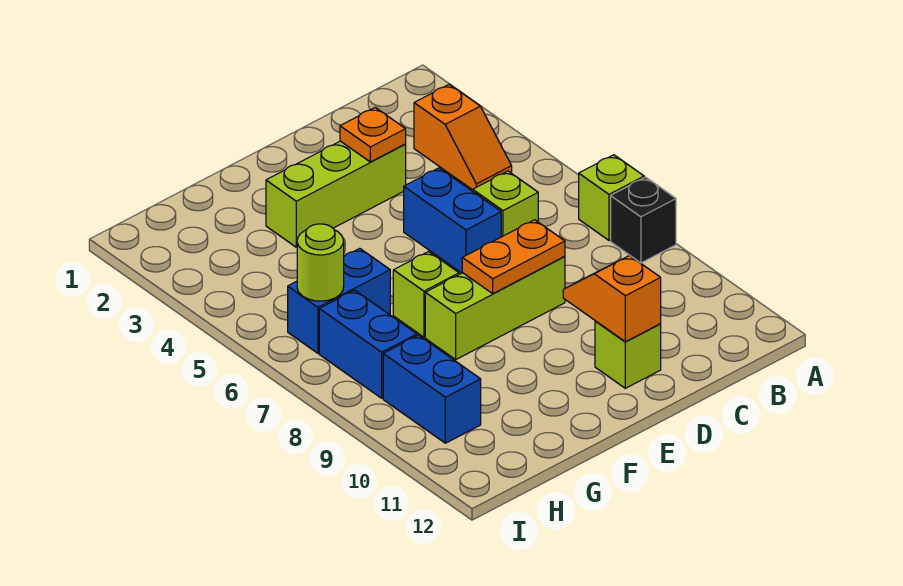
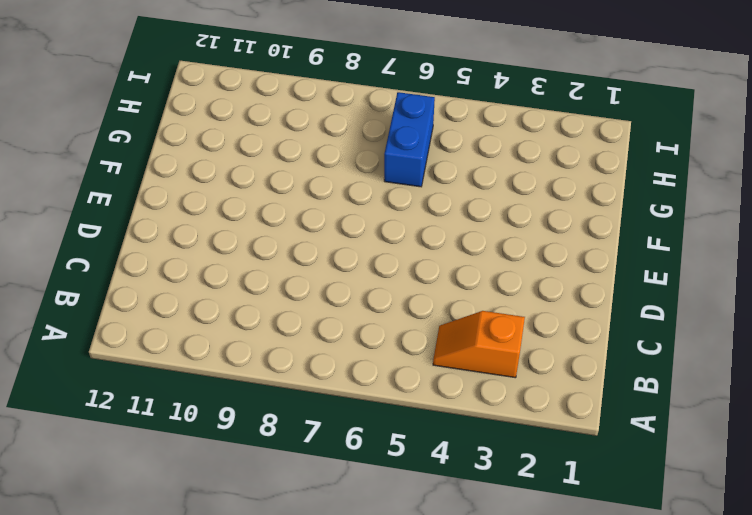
none -> lime 1x1 brick [579,155,644,240]
none -> black 1x1 brick [611,177,676,263]
none -> lime 1x1 brick [473,171,538,237]

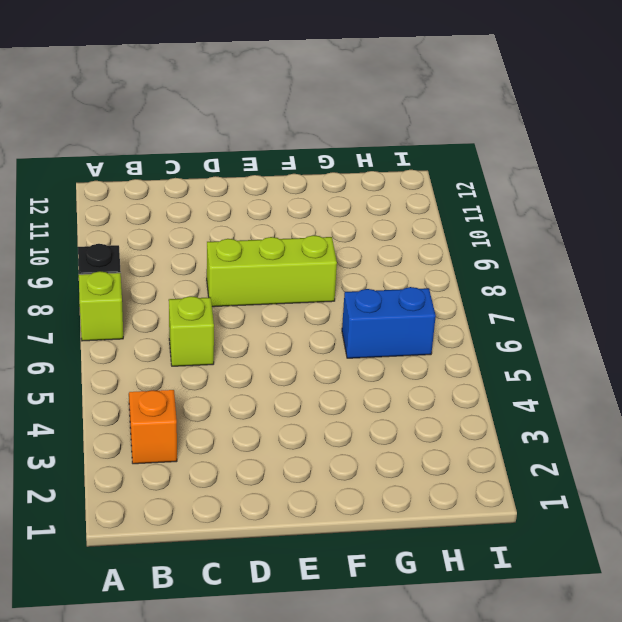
none -> lime 1x3 brick [266,141,406,247]
none -> blue 1x2 brick [404,168,501,273]
none -> lime 1x1 brick [595,321,661,388]

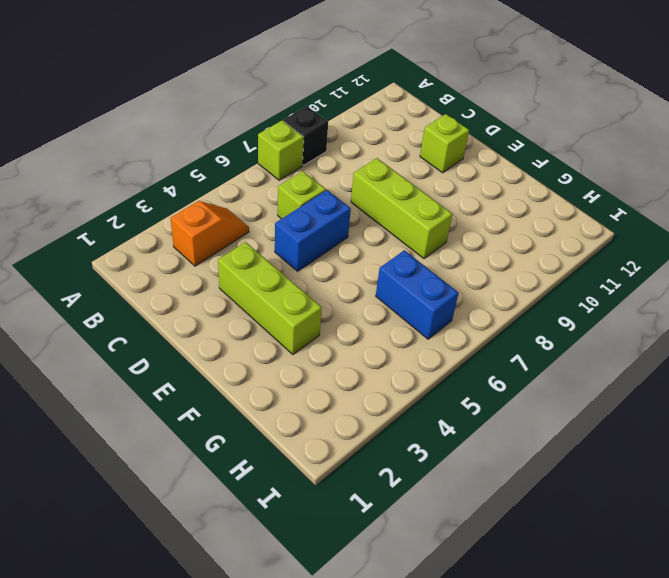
none -> lime 1x1 brick [393,252,459,337]
none -> blue 1x2 brick [319,290,417,398]
none -> blue 1x2 brick [383,335,481,443]

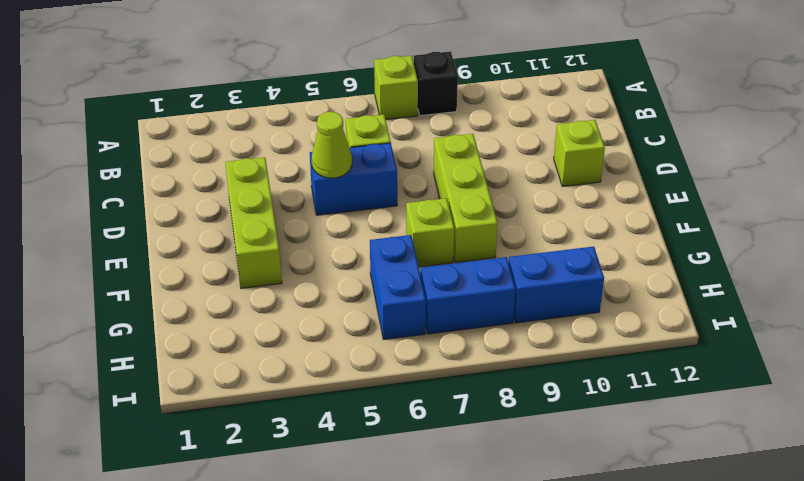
lime 1x1 cone [312,112,352,178] -> none
none -> orange 1x2 slope [414,84,512,190]
none -> orange 1x1 plate [340,107,406,162]
none -> orange 1x2 plate [462,220,565,294]

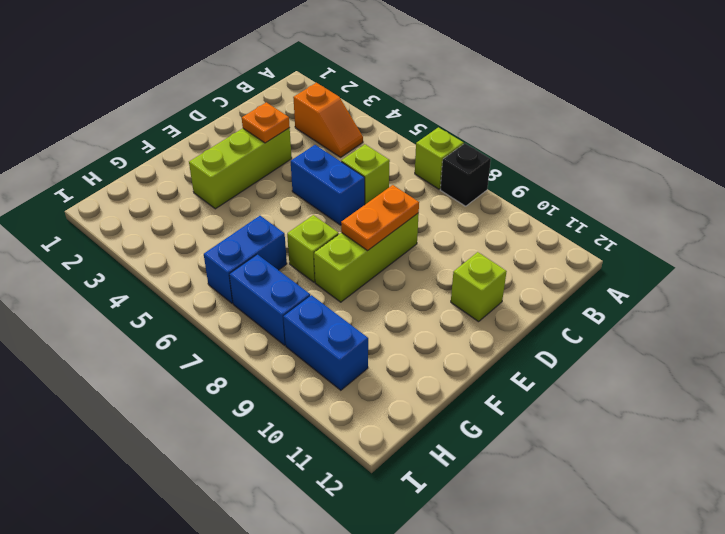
none -> orange 1x2 slope [563,255,661,342]
none -> lime 1x1 round brick [297,224,344,301]

